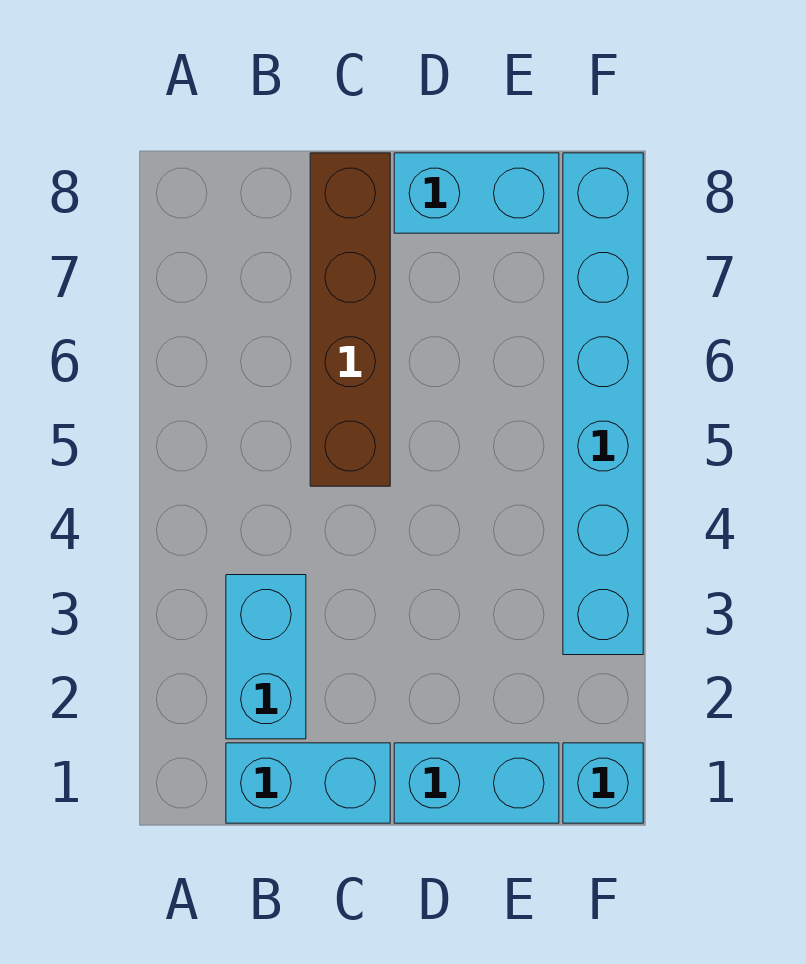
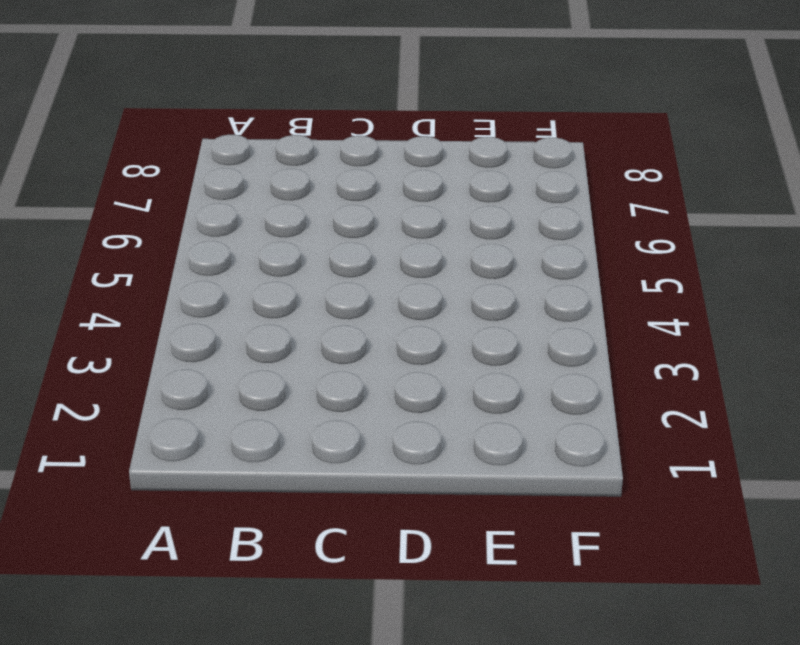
none -> cyan 1x2 brick [226,743,390,823]
none -> cyan 1x2 brick [226,575,306,739]

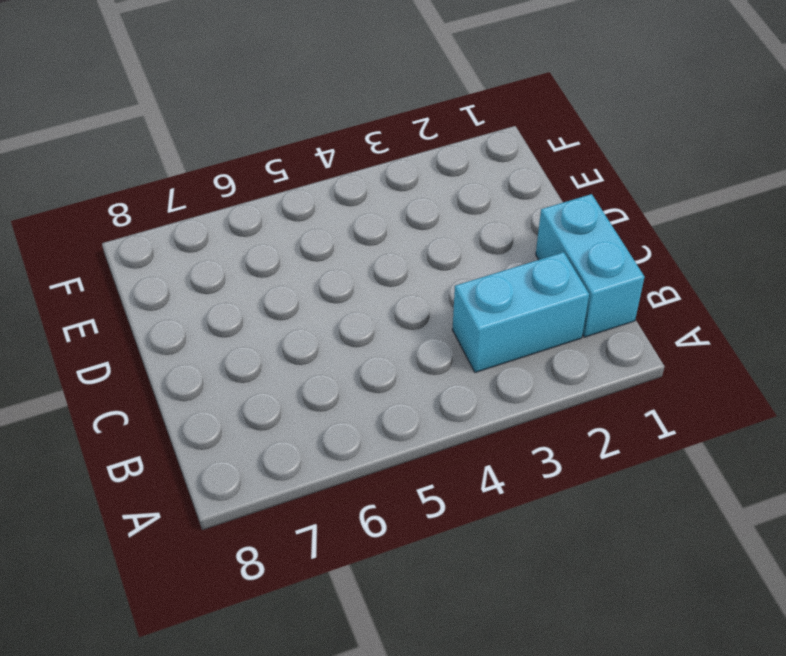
none -> brown 1x4 brick [310,153,390,486]
none -> cyan 1x2 brick [394,743,559,823]

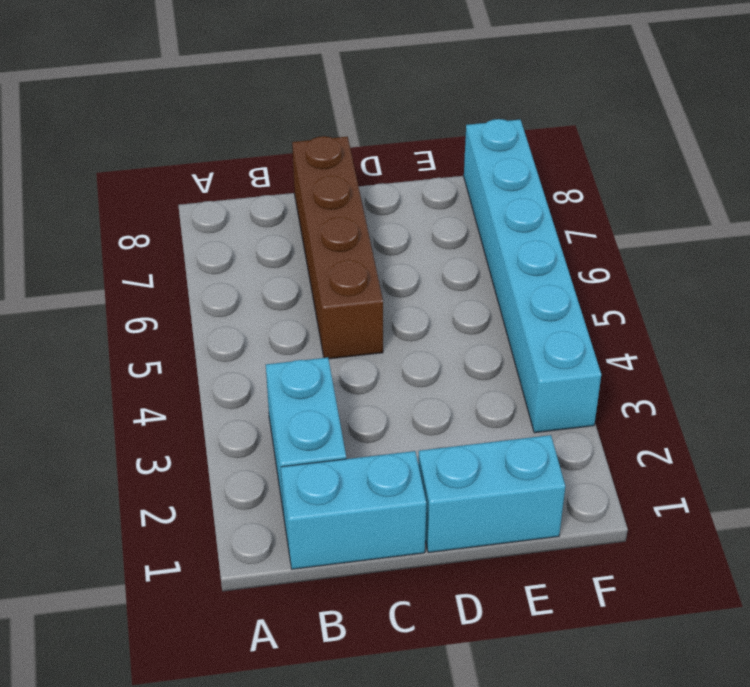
none -> cyan 1x2 brick [394,153,559,233]
none -> cyan 1x1 brick [563,743,643,823]

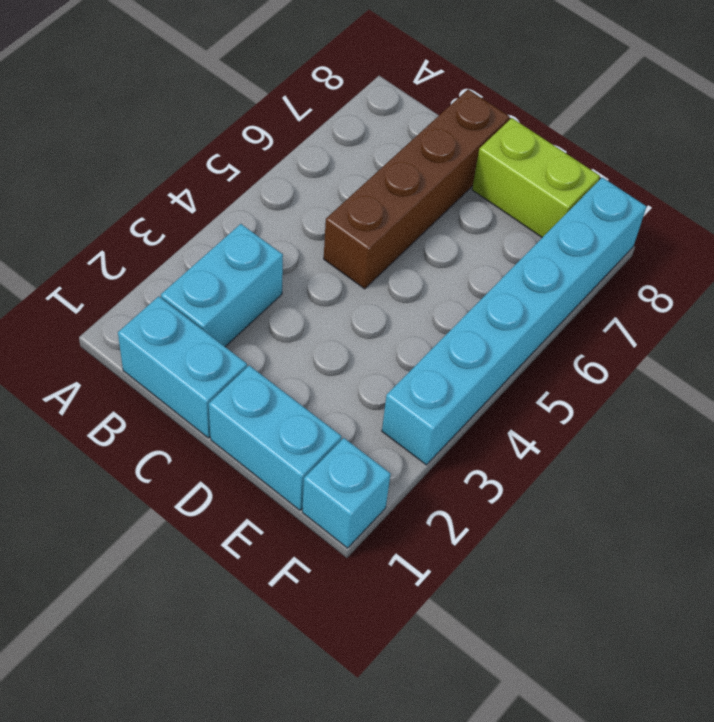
lime 1x2 brick [472,118,600,237] -> cyan 1x2 brick [394,153,559,233]

